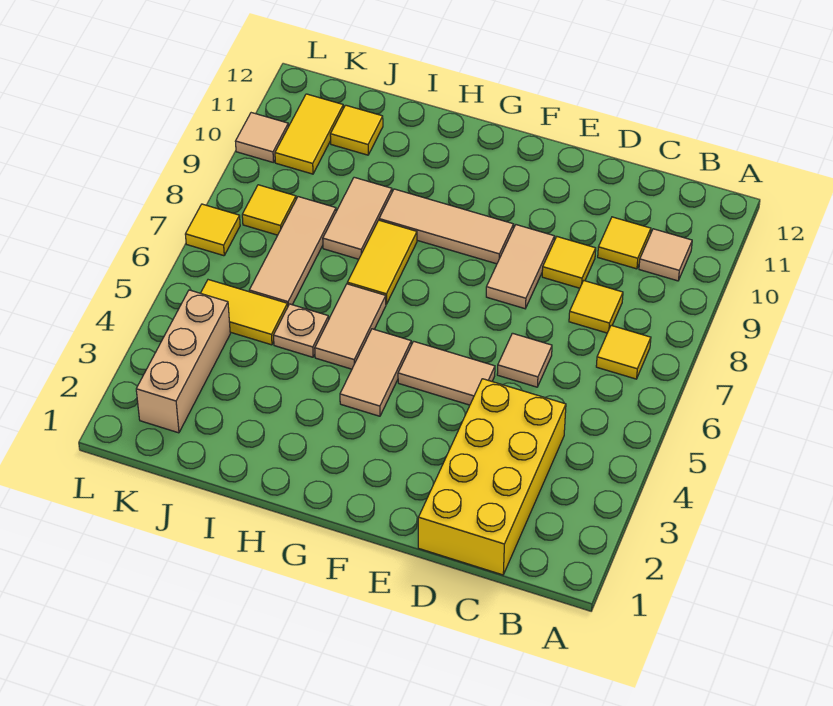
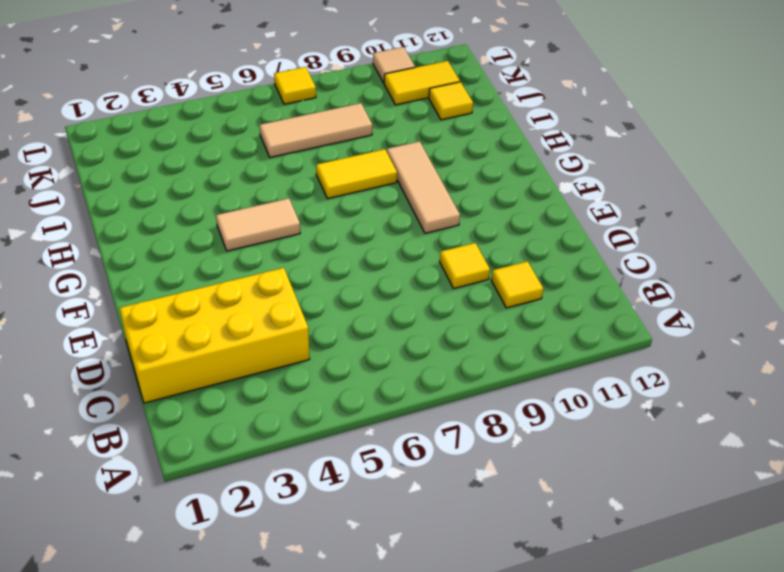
none -> yellow 1x1 tile [596,325,651,379]
none -> tan 1x1 tile [639,229,692,281]
none -> yellow 1x1 tile [569,281,623,333]

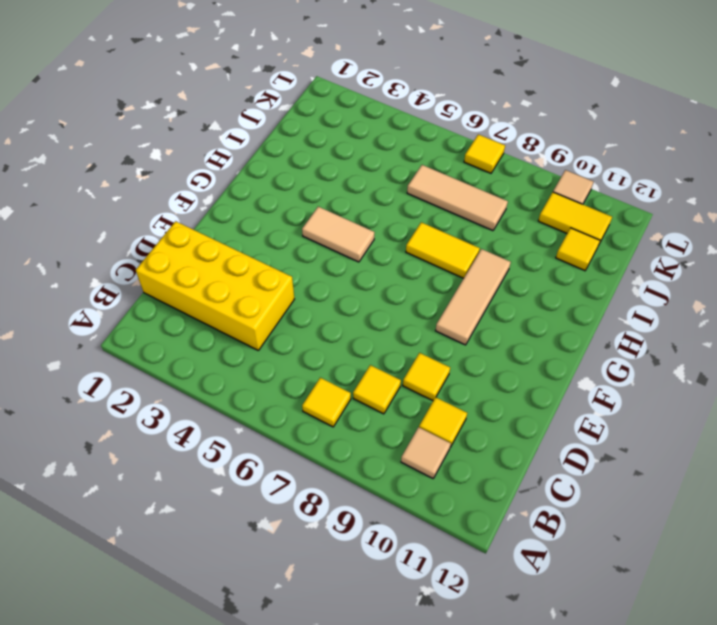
none -> tan 1x1 tile [497,333,552,387]
none -> tan 1x2 tile [398,341,495,405]
none -> tan 1x2 tile [486,225,554,309]

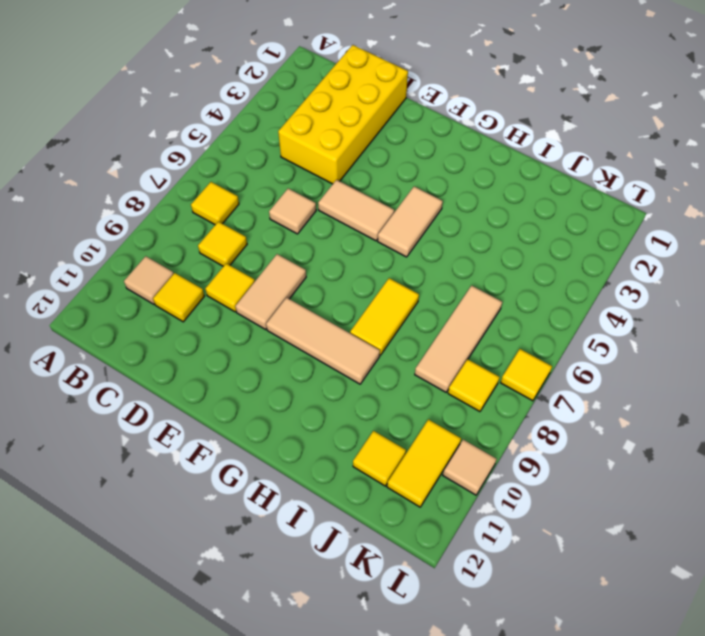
none -> tan 1x2 tile [315,284,386,369]
none -> tan 1x1 plate [273,304,329,357]
none -> tan 1x2 tile [323,177,392,259]

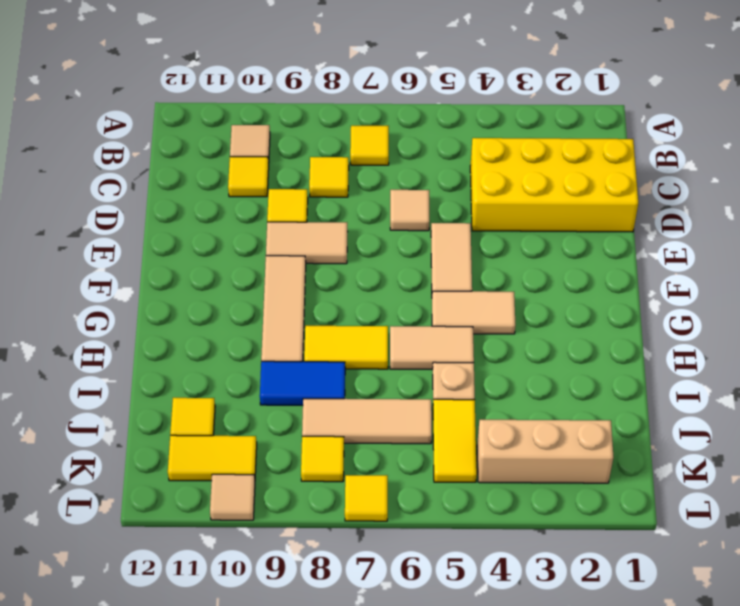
blue 1x2 tile [260,361,345,405] -> tan 1x2 tile [323,177,392,259]

